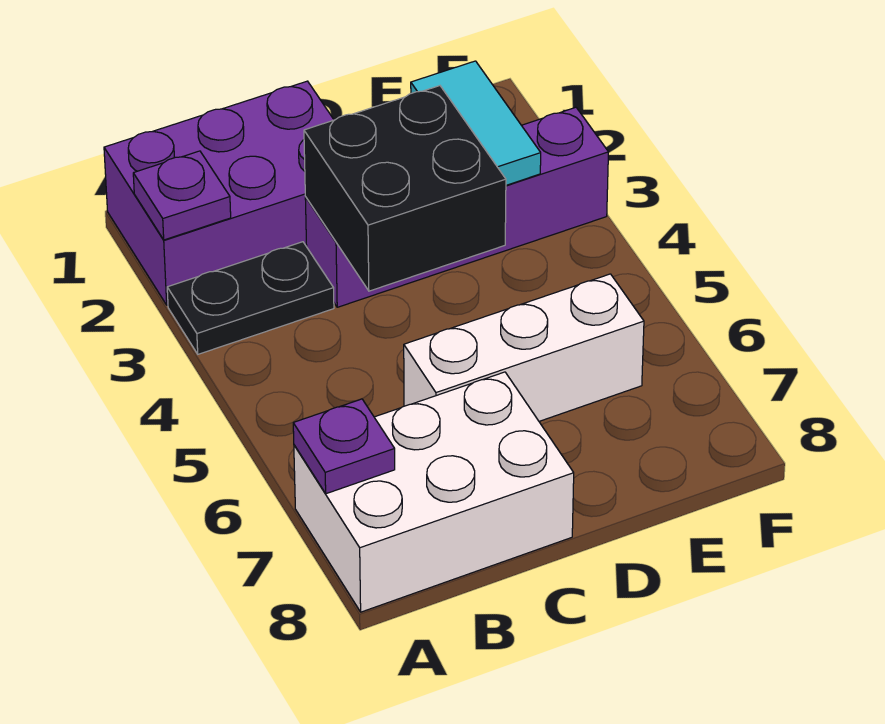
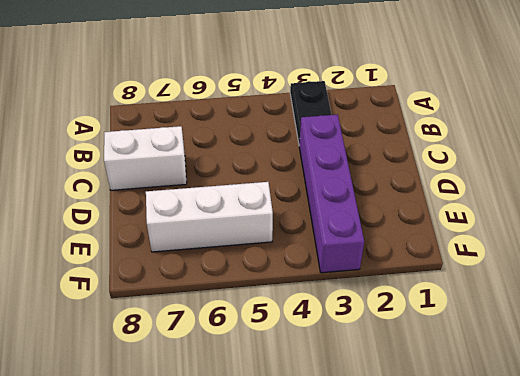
white 1x2 brick [104,126,187,190] -> white 2x3 brick [294,372,574,612]
white 1x3 brick [146,182,273,252] -> white 1x3 brick turned to [404,274,644,421]
none -> purple 2x3 brick [104,81,334,305]
none -> purple 1x1 plate [133,151,231,240]

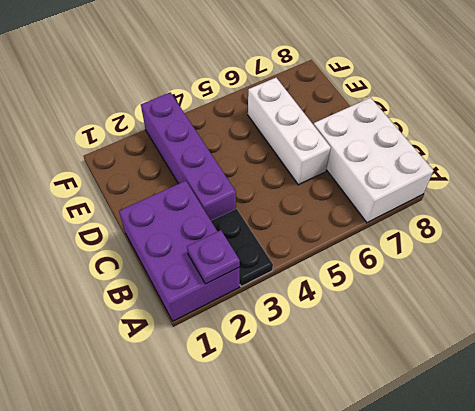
none -> purple 1x1 plate [293,399,395,494]
none -> black 2x2 brick [304,86,506,291]

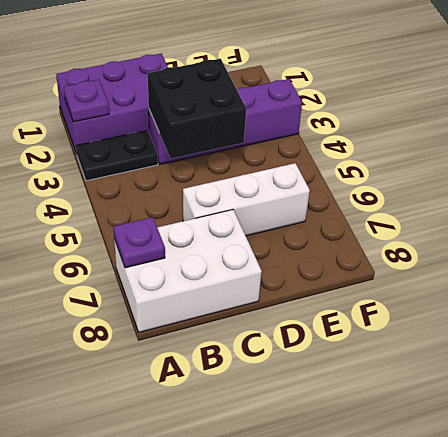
none -> cyan 1x2 tile [411,61,541,185]

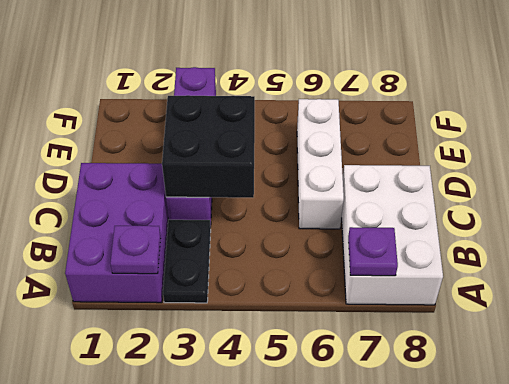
none -> cyan 1x2 tile [411,61,541,185]

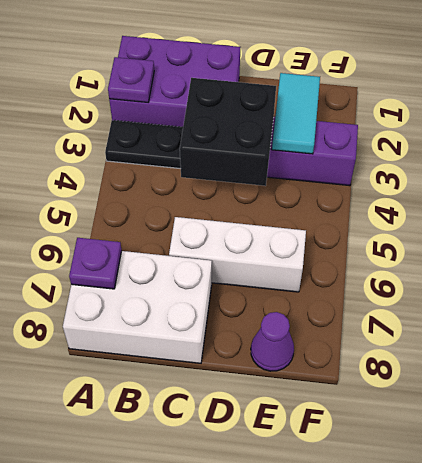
purple 1x1 cone [251,312,294,371] -> none

